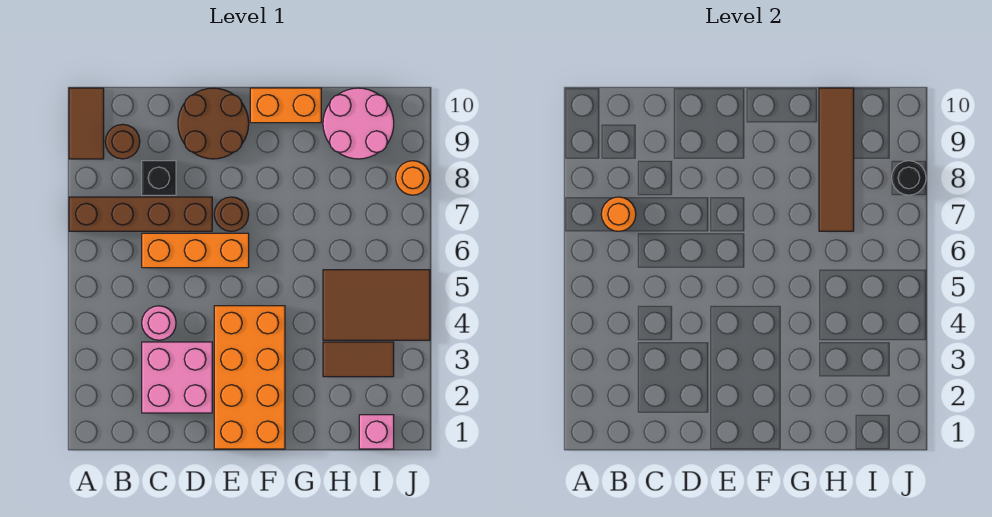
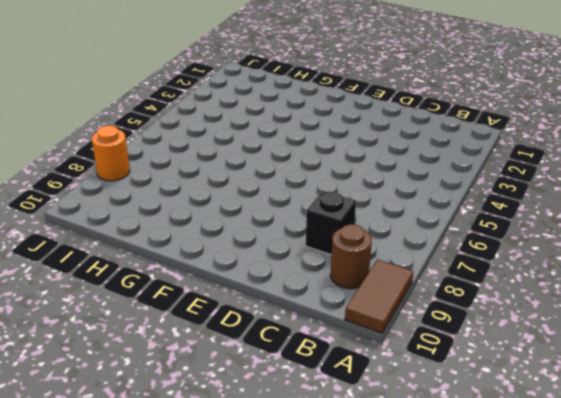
none -> brown 1x4 brick [69,197,212,231]
none -> pink 2x2 brick [142,342,212,413]
none -> pink 1x1 round brick [142,306,176,340]

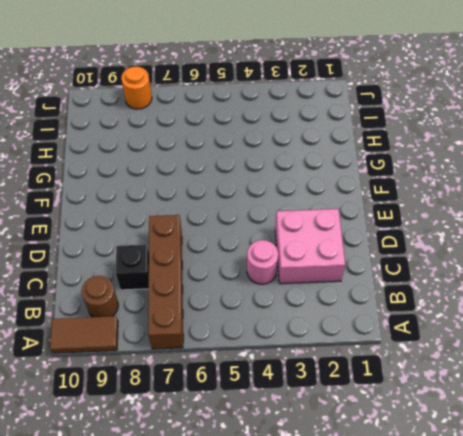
none -> orange 1x3 brick [142,233,249,268]
none -> brown 2x2 round brick [178,88,249,159]
none -> orange 2x4 brick [214,306,285,449]

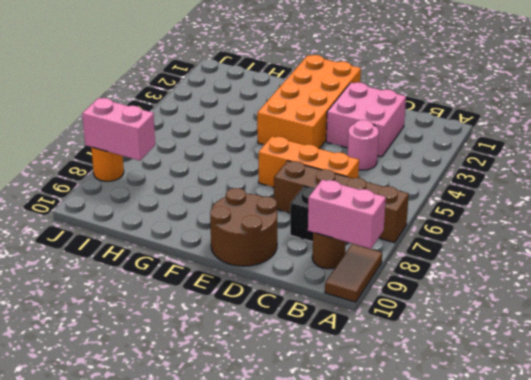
pink 1x2 brick [308,180,386,249] -> none
pink 1x2 brick [82,98,155,161] -> black 1x1 round brick [892,161,926,195]
none -> brown 1x1 round brick [214,197,249,231]
none -> orange 1x2 brick [250,88,321,123]
none -> brown 1x2 tile [323,342,394,377]

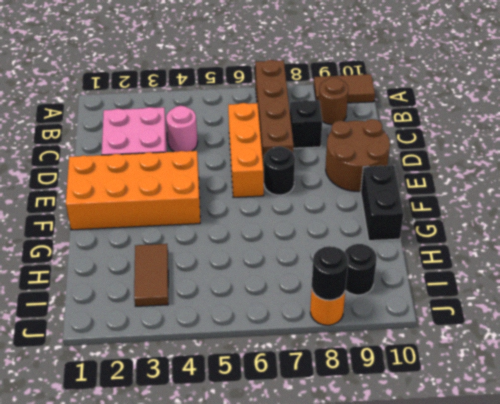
black 1x1 round brick [264,146,295,195] -> brown 1x1 round brick [214,197,249,231]
black 1x2 brick [361,165,404,241] -> orange 1x2 brick [250,88,321,123]
black 1x1 round brick [345,244,377,295] -> pink 2x2 round brick [323,88,394,159]
none -> brown 2x3 tile [323,270,430,340]
none -> pink 1x1 brick [359,415,394,449]
none -> orange 1x1 round brick [601,197,636,231]

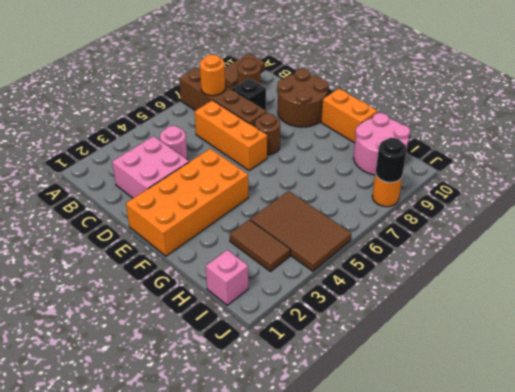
none -> brown 1x4 tile [819,88,854,231]

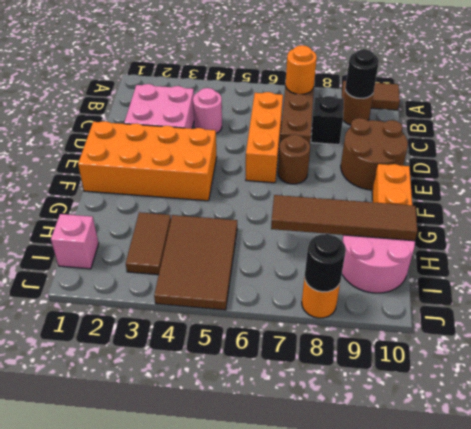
black 1x1 round brick [345,49,379,98] -> none

